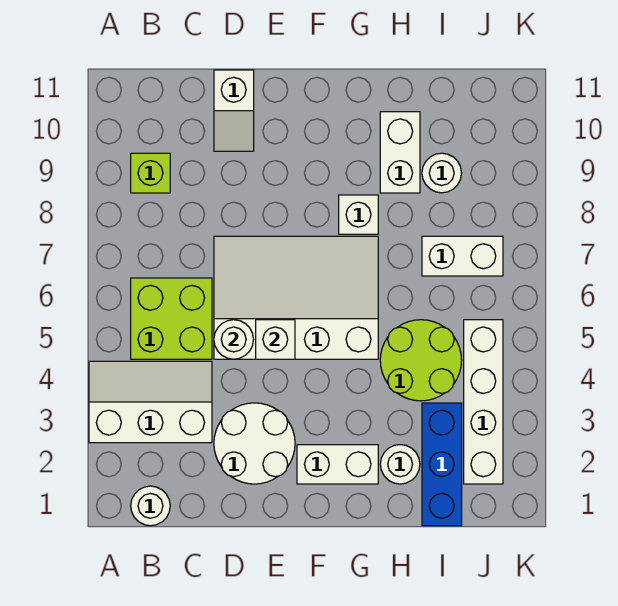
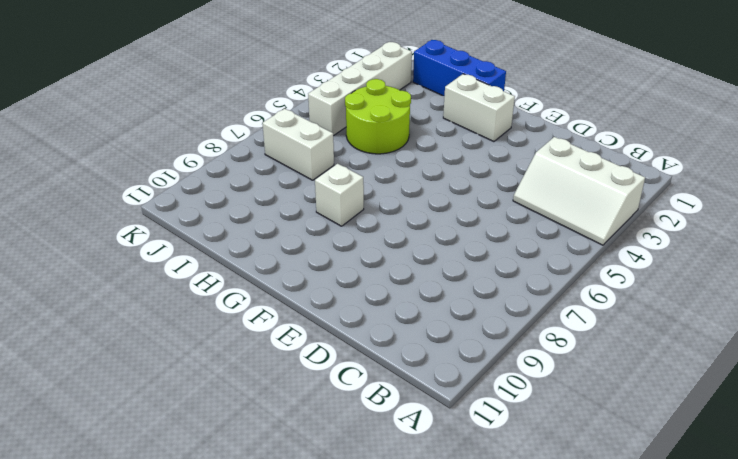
blue 1x3 brick [413,40,506,96] -> blue 1x3 brick turned to [422,403,462,526]
none -> white 1x1 round brick [131,486,170,526]
none -> lime 2x2 brick [131,278,212,359]
none -> lime 1x1 brick [131,153,170,193]

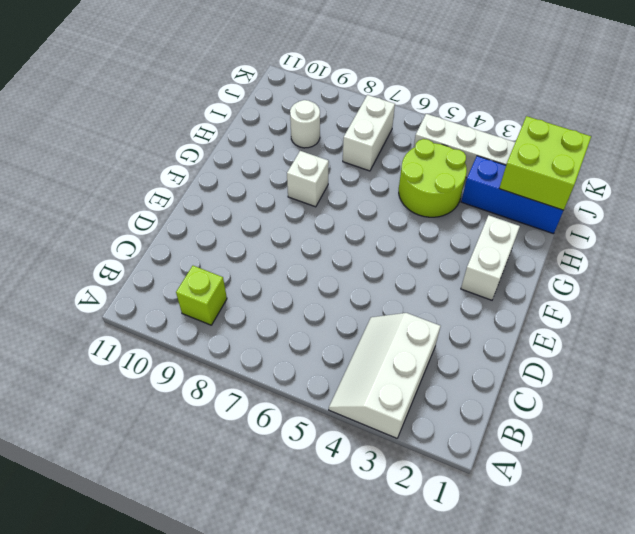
lime 2x2 brick [499,116,591,210] -> lime 2x2 brick moved to [131,278,212,359]
none -> white 1x1 round brick [131,486,170,526]
none -> white 2x2 round brick [214,403,295,484]
none -> white 3x4 slope [214,236,378,359]

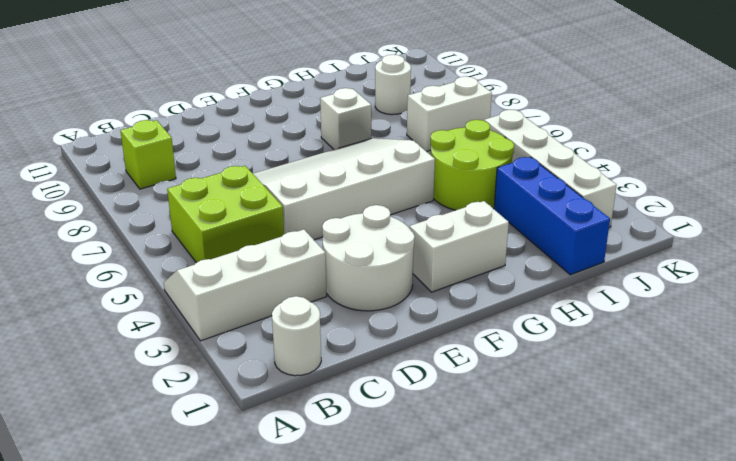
none -> white 1x2 slope [214,70,254,151]
none -> white 1x1 round brick [380,445,420,484]
none -> white 1x2 brick [380,112,420,193]

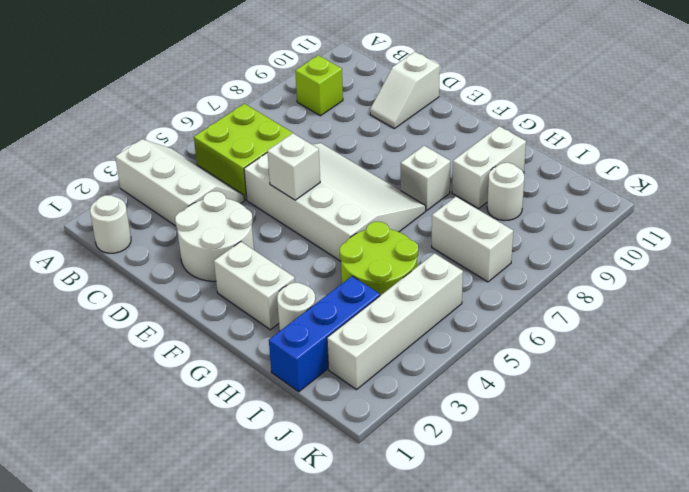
none -> white 1x1 round brick [214,320,253,359]

